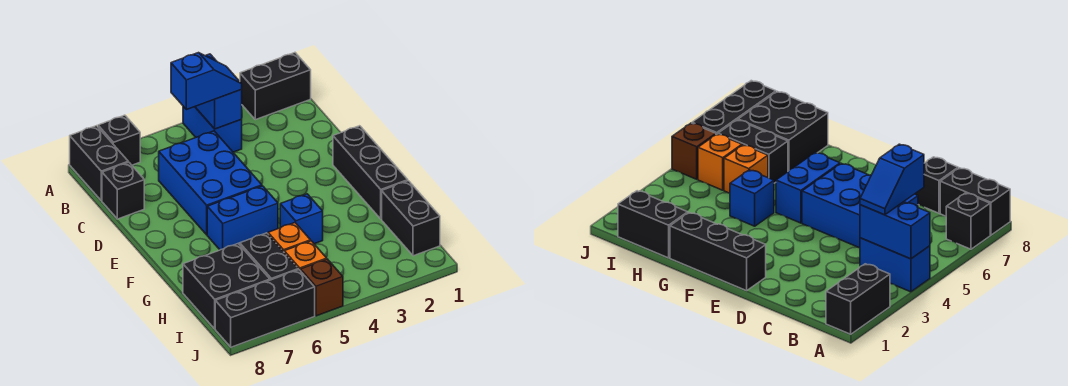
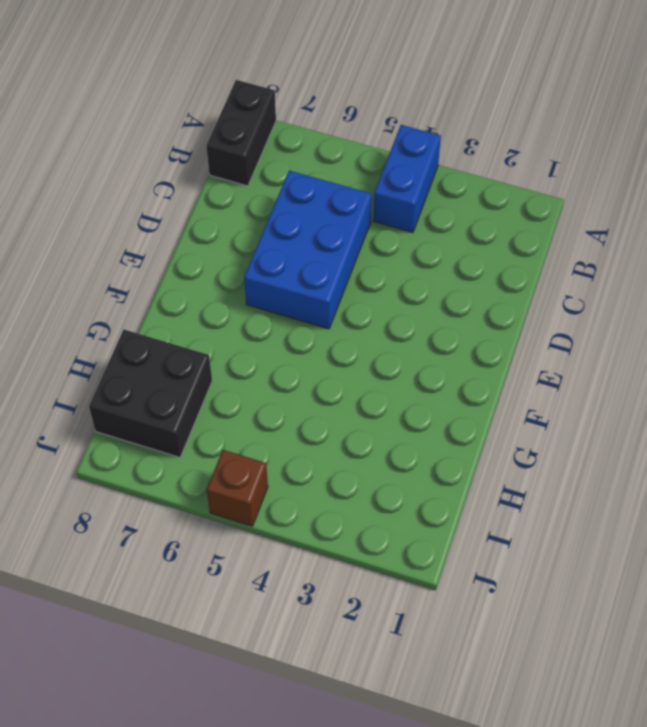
none -> black 1x2 brick [240,53,311,120]
none -> black 1x1 brick [98,115,140,165]
none -> black 1x1 brick [102,162,144,219]

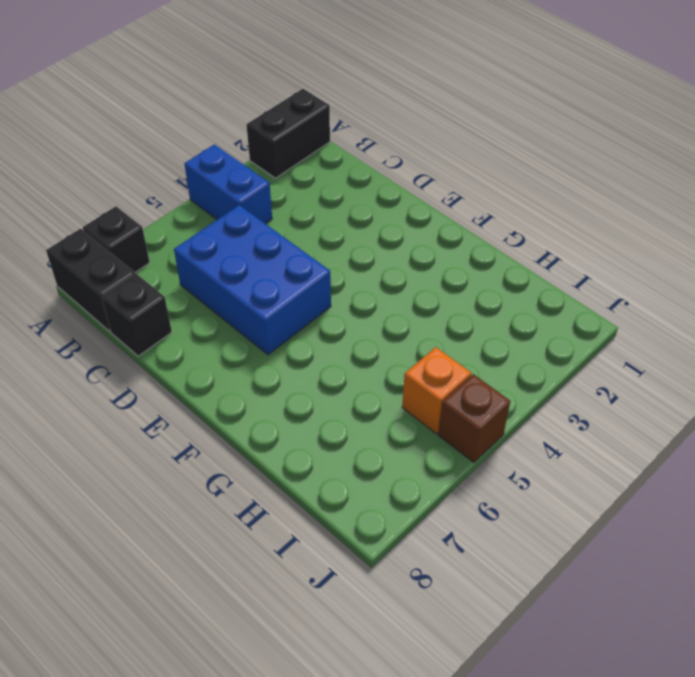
none -> black 1x3 brick [333,126,408,219]
none -> blue 1x2 brick [207,186,278,250]
none -> blue 1x1 brick [280,194,323,244]

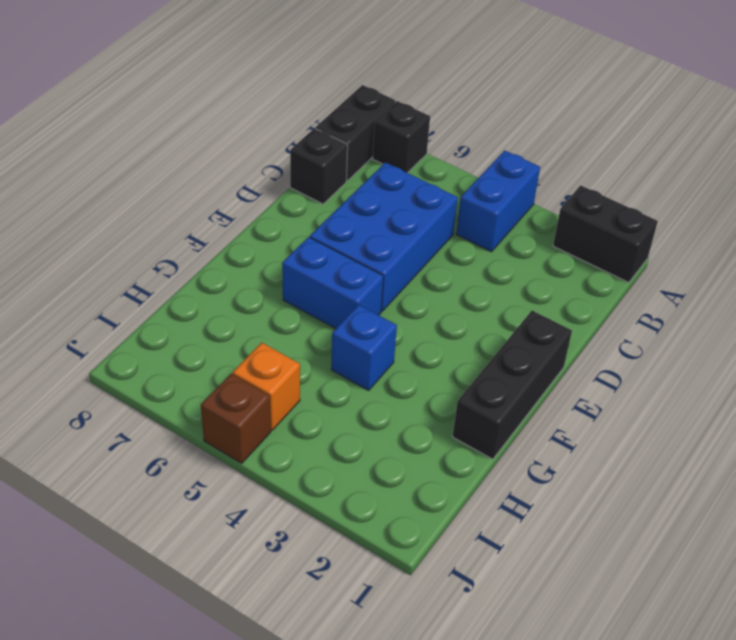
none -> black 1x2 brick [382,181,440,256]
none -> orange 1x1 brick [268,223,311,252]
none -> black 1x2 brick [240,233,298,280]

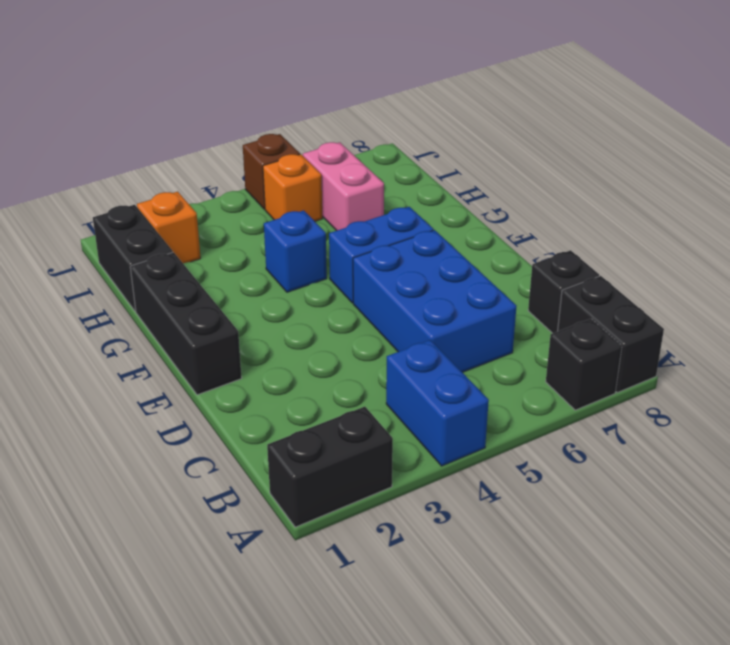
pink 1x2 brick [303,142,384,231] -> black 1x2 brick [240,233,298,280]
orange 1x1 brick [137,192,201,263] -> orange 1x1 brick moved to [268,223,311,252]
none -> black 2x2 brick [183,244,270,329]
none -> black 1x3 brick [215,270,315,347]
none -> blue 1x2 brick [195,54,242,129]

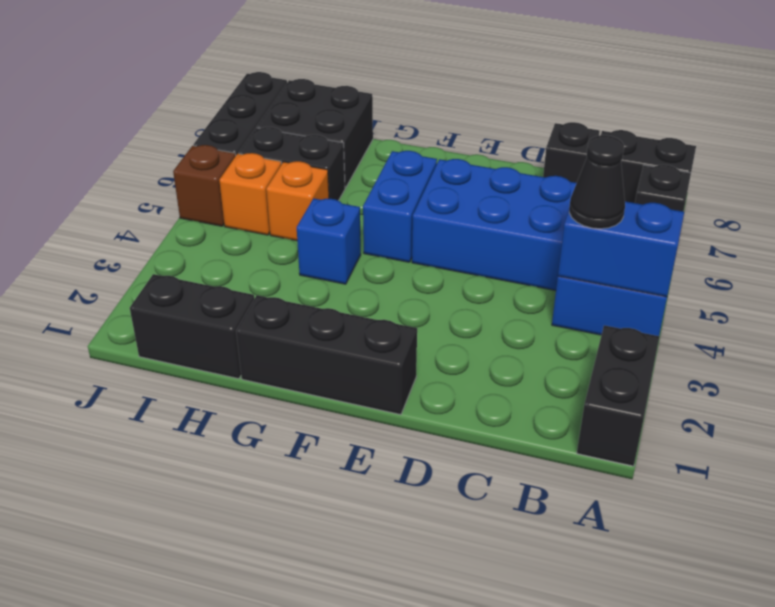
black 1x1 cone [569,135,625,229] -> blue 1x2 slope [171,53,242,110]

